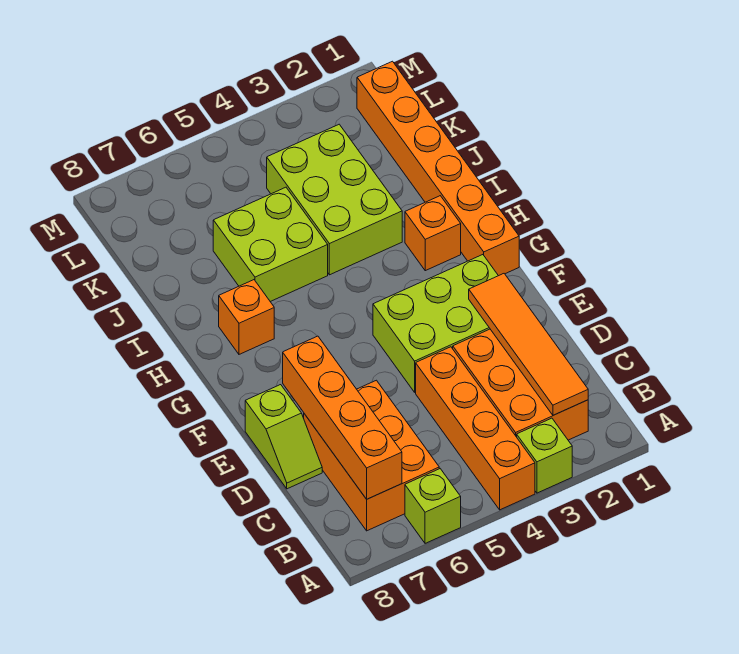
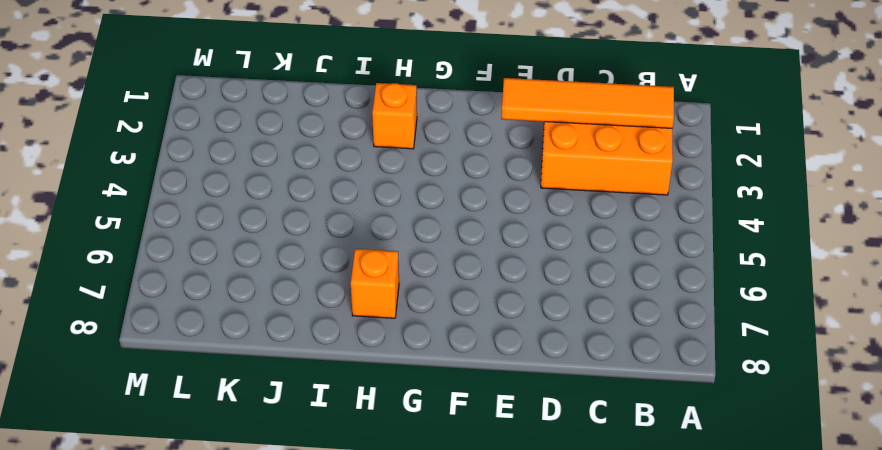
none -> lime 1x1 brick [517,418,572,493]
none -> orange 1x4 brick [416,347,535,510]
none -> lime 1x1 brick [405,469,461,543]

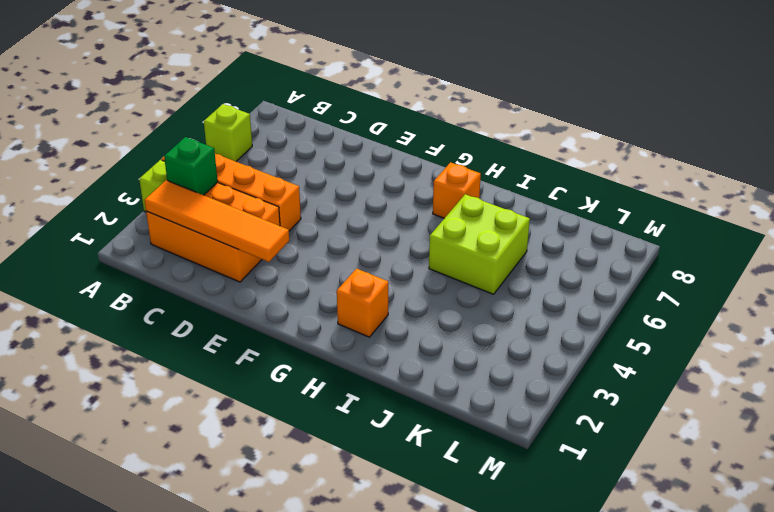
green 1x1 brick [164,137,218,195] -> none
none -> orange 2x3 brick [304,380,439,531]
none -> lime 1x2 slope [245,385,322,489]
none -> lime 2x3 brick [373,255,498,392]

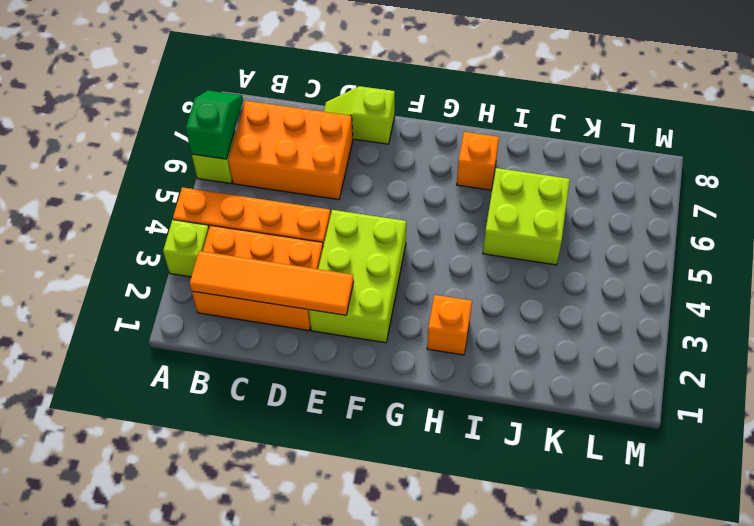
green 1x2 slope [186,90,243,159] -> none
none -> orange 1x6 brick [357,61,519,276]
none -> lime 2x3 brick [267,124,402,275]
none -> orange 1x4 brick [283,336,402,499]

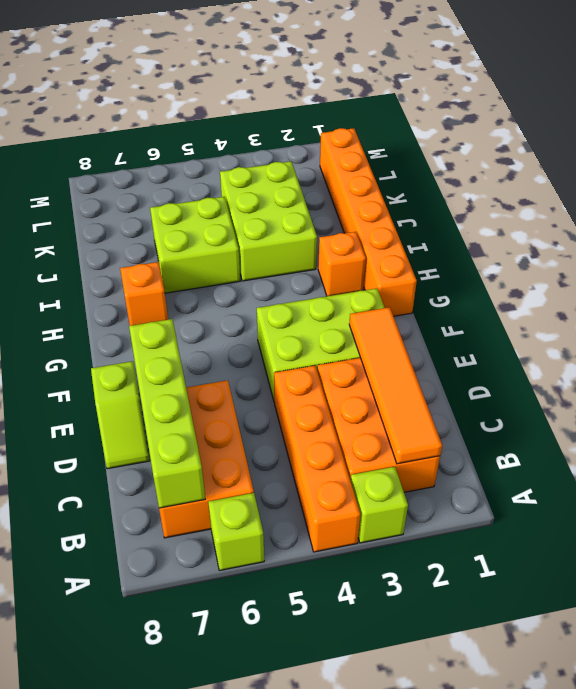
lime 1x4 brick [129,319,205,508] -> orange 1x4 brick [283,336,402,499]

